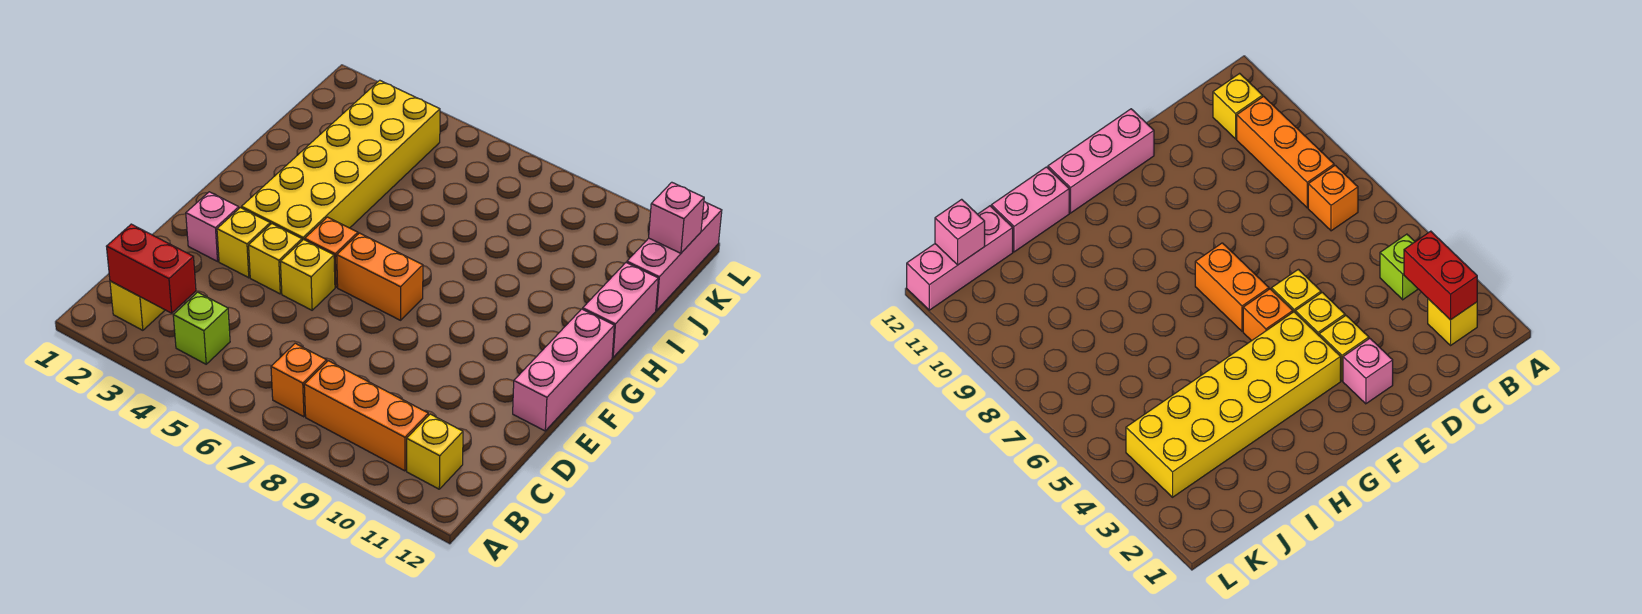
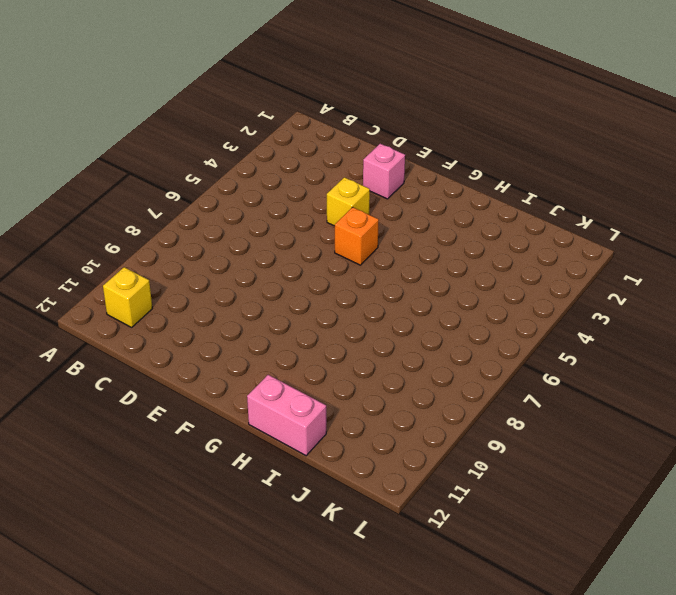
none -> yellow 1x1 brick [110,281,165,330]
none -> lime 1x1 brick [173,292,230,364]
none -> orange 1x1 brick [271,343,327,417]

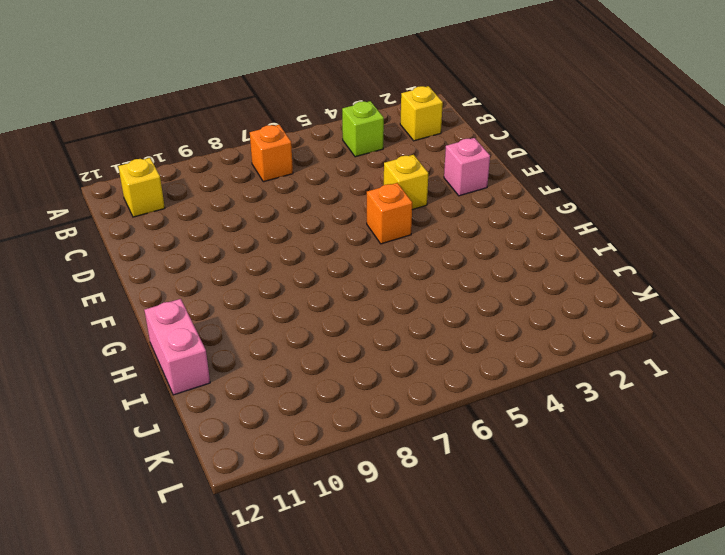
none -> orange 1x3 brick [304,361,428,471]
none -> yellow 1x1 brick [217,208,270,278]
none -> yellow 1x1 brick [280,239,335,310]

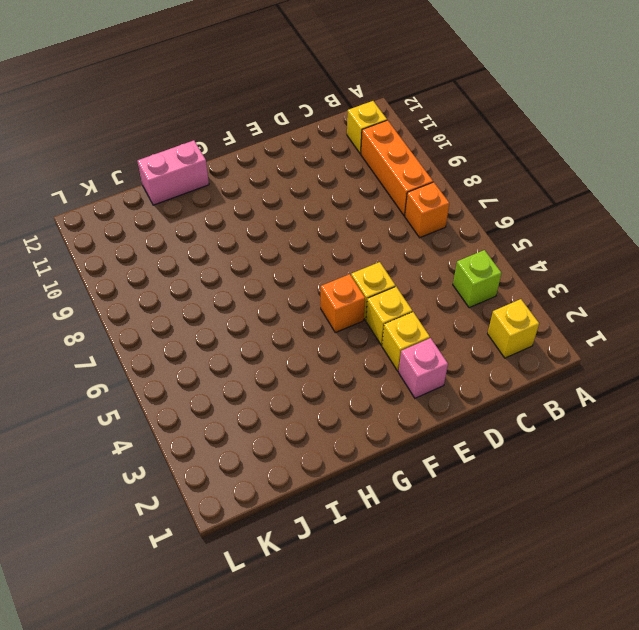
none -> pink 1x3 brick [513,309,614,431]
none -> yellow 2x6 brick [241,80,440,240]
none -> orange 1x2 brick [337,233,423,320]

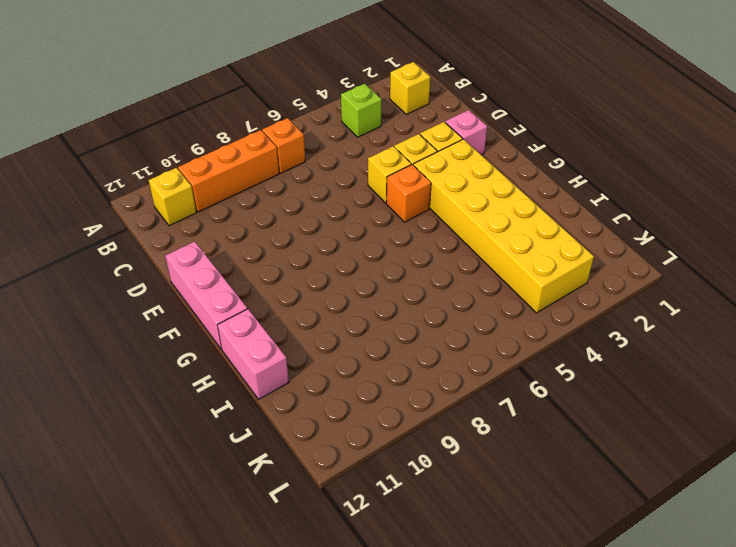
none -> orange 1x2 brick [337,233,423,320]
none -> pink 1x3 brick [627,202,722,310]
none -> red 1x2 brick [106,224,196,313]

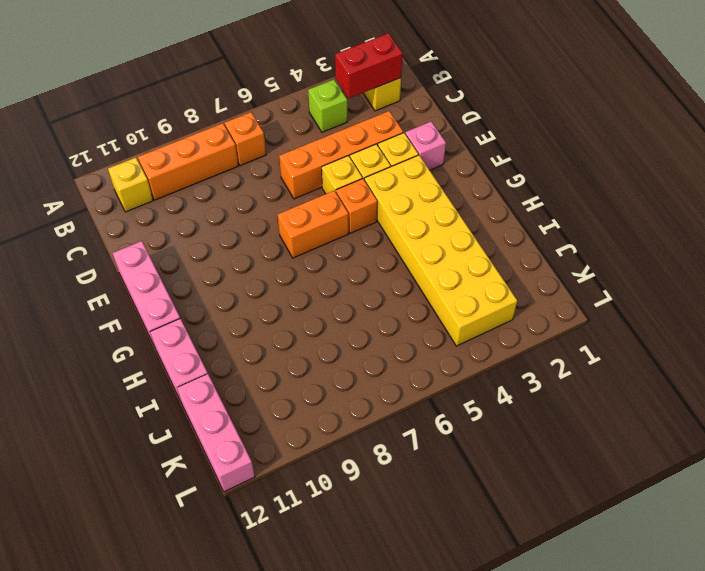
orange 1x4 brick [279,111,403,199] -> none
none -> pink 1x1 brick [649,182,704,253]

